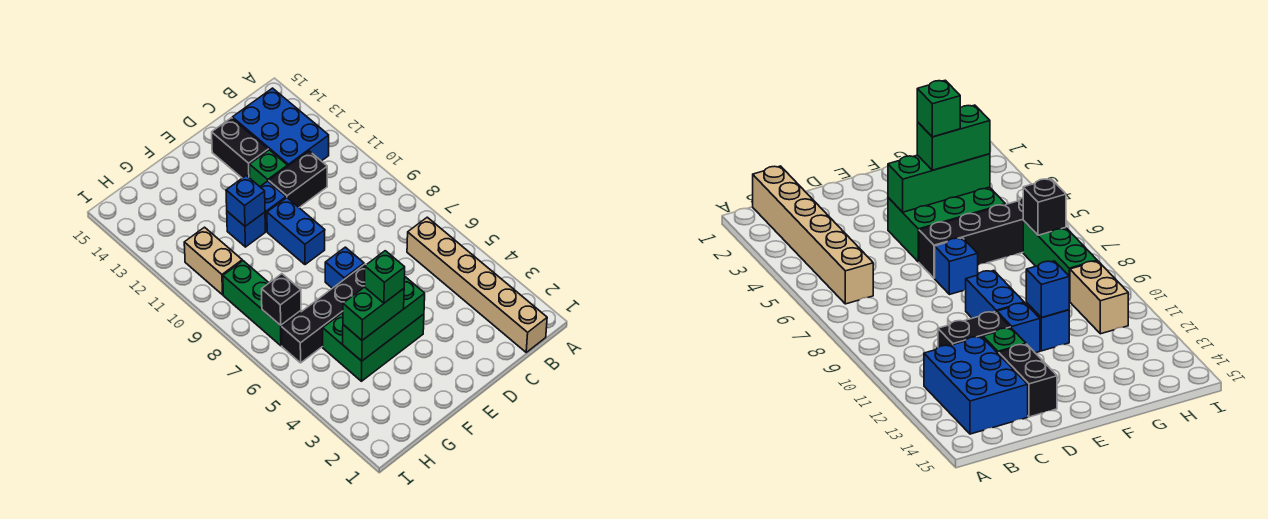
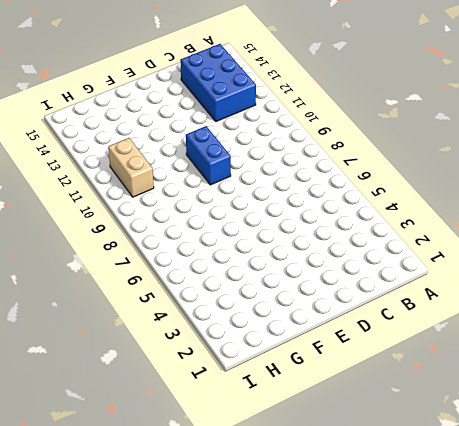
none -> tan 1x6 brick [407,217,547,352]
none -> black 1x2 brick [269,151,327,207]
none -> green 1x1 brick [250,150,288,187]

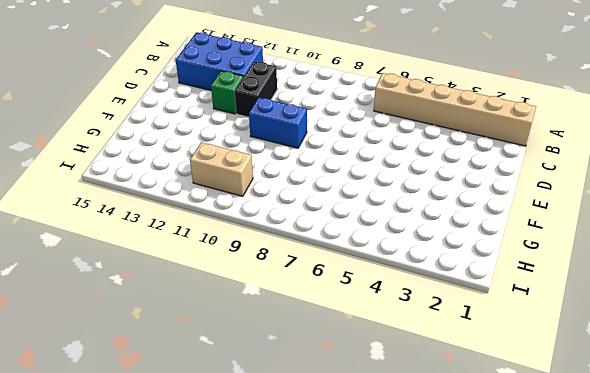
none -> black 1x2 brick [212,118,268,178]
none -> green 2x3 brick [323,313,424,381]
none -> black 1x4 brick [282,264,366,363]

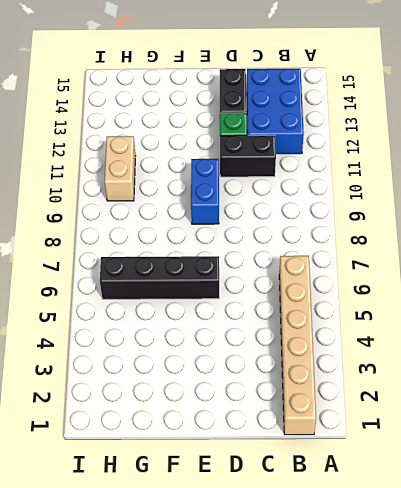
none -> green 2x3 brick [323,313,424,381]
none -> blue 1x1 brick [325,247,364,288]
none -> blue 1x1 brick [260,181,286,232]

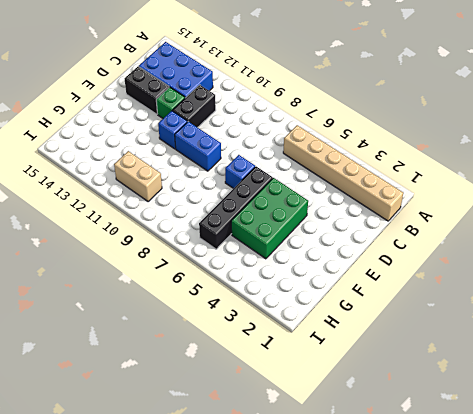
none -> blue 1x1 brick [227,211,265,247]
none -> green 1x3 brick [223,261,301,346]
none -> green 1x3 brick [343,277,425,361]

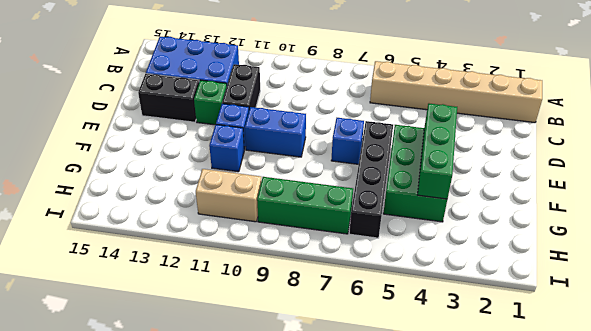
none -> blue 1x1 brick [226,175,265,226]
none -> black 1x1 brick [262,274,301,325]
none -> green 1x2 brick [343,287,404,340]

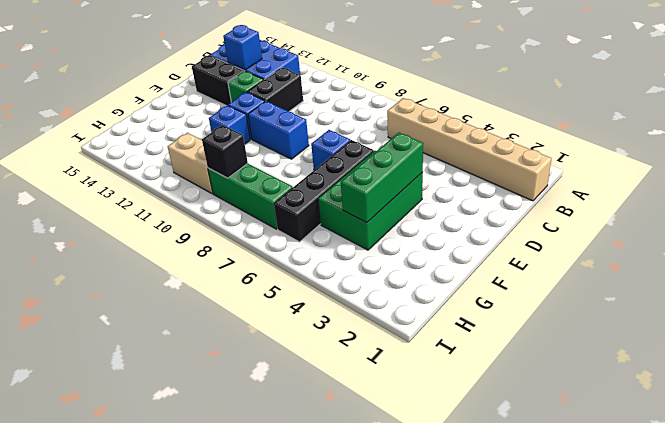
blue 1x1 brick [223,25,262,70] -> blue 1x1 brick moved to [226,175,265,226]
black 1x1 brick [202,125,248,178] -> black 1x1 brick moved to [262,274,301,325]
none -> green 1x2 brick [343,287,404,340]
none -> green 1x1 brick [365,251,405,303]

